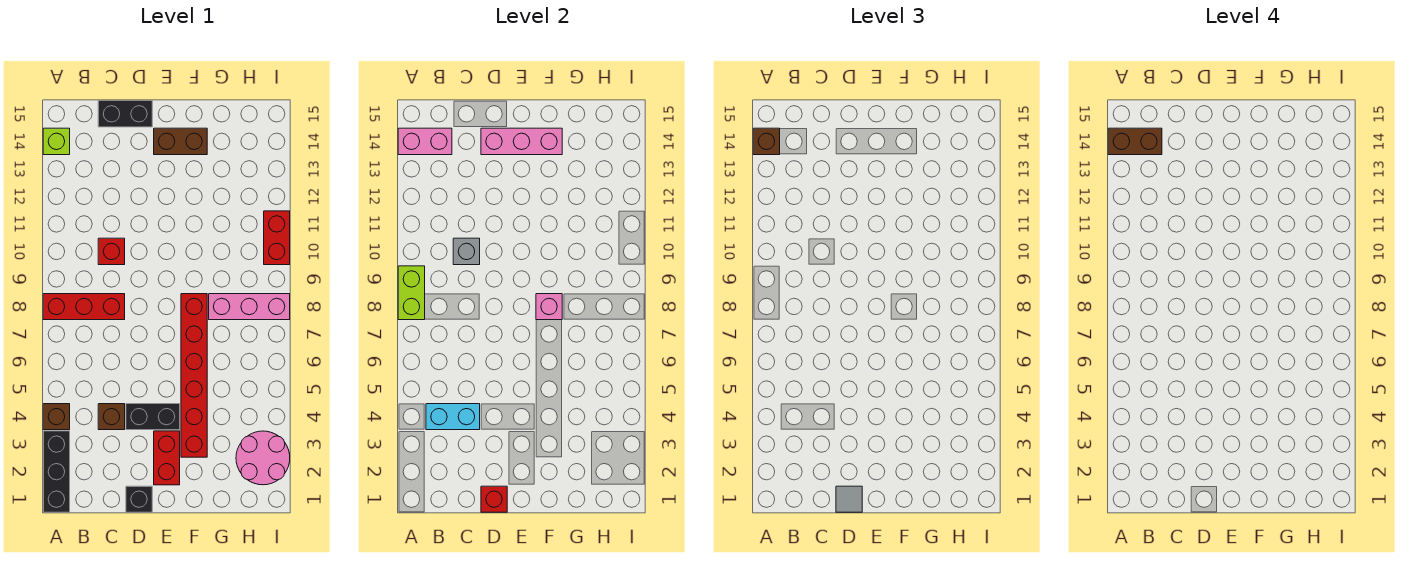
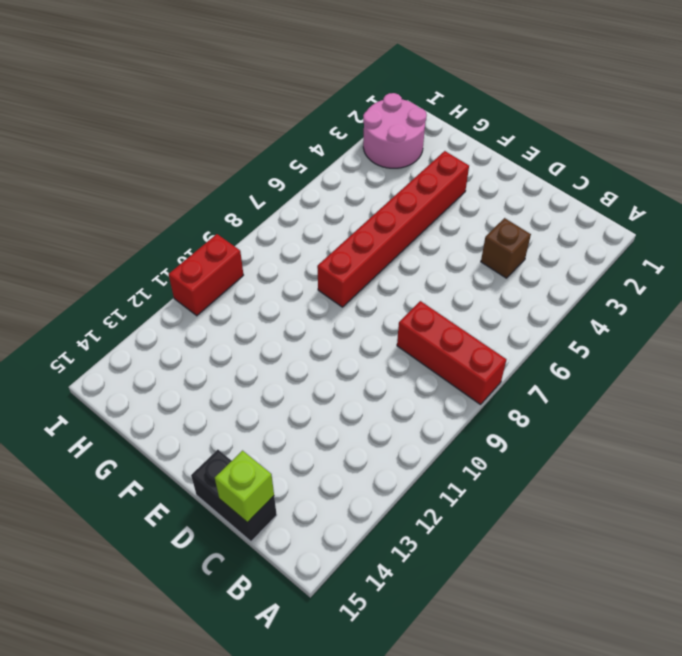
lime 1x1 brick [215,451,274,523] -> lime 1x1 brick moved to [43,128,70,155]
none -> black 1x3 brick [43,431,70,512]
none -> brown 1x1 brick [43,404,70,430]
none -> red 1x1 brick [98,238,125,265]

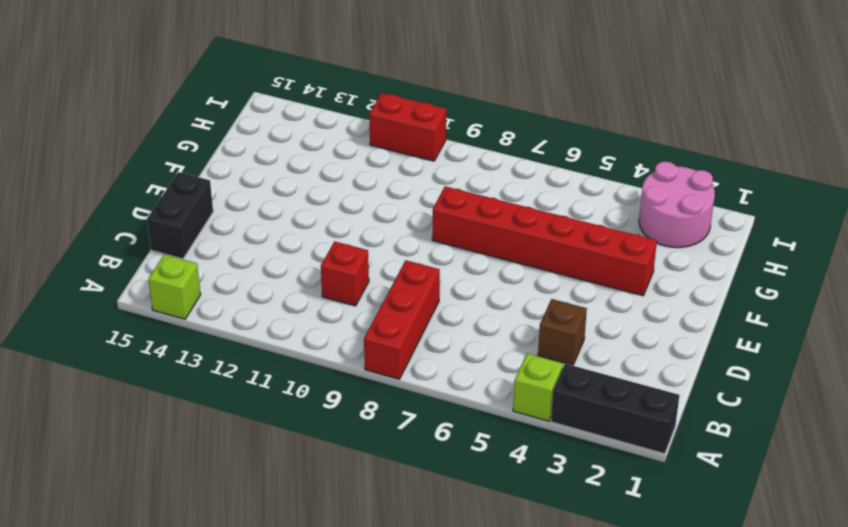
lime 1x1 brick [513,353,563,421] -> brown 1x1 brick [43,404,70,430]
none -> black 1x1 brick [126,486,152,512]
none -> black 1x2 brick [126,404,180,430]
none -> red 1x2 brick [154,431,180,485]

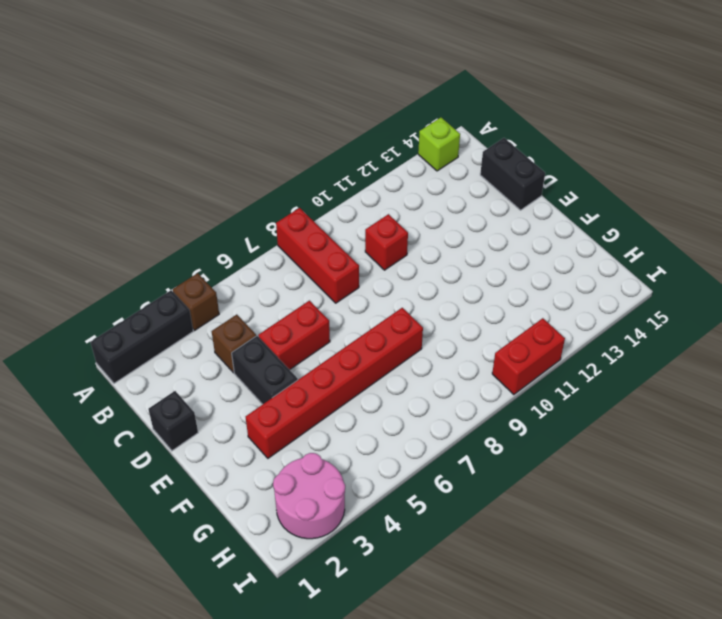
red 1x2 brick [258,301,330,370] -> red 1x2 brick moved to [154,431,180,485]
none -> brown 1x2 brick [154,128,207,155]
none -> pink 1x3 brick [209,294,290,320]
none -> lime 1x2 brick [398,266,425,320]

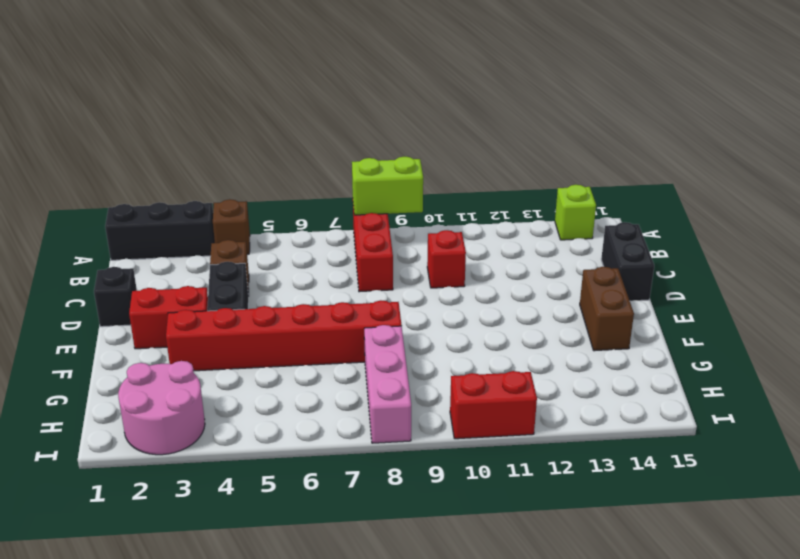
none -> pink 1x2 brick [398,128,452,155]
none -> cyan 1x2 brick [426,404,480,430]
none -> grey 1x1 brick [453,238,480,265]

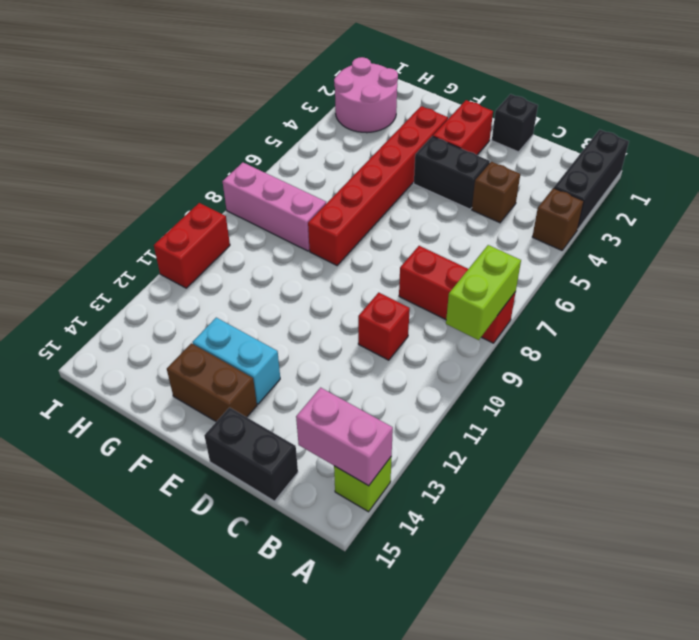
cyan 1x2 brick [193,318,280,404] -> cyan 1x2 brick moved to [426,404,480,430]
none -> grey 1x1 brick [453,238,480,265]
none -> red 1x1 brick [481,486,507,512]
none -> pink 1x3 brick [481,128,562,155]

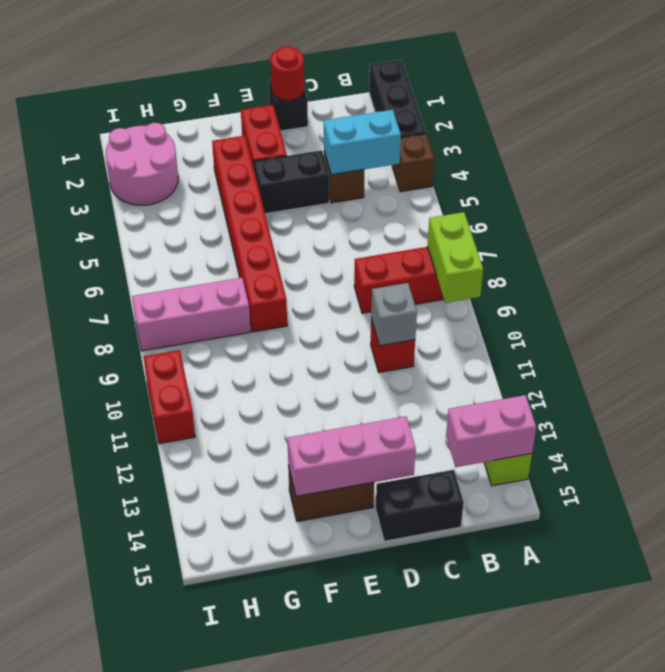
red 1x1 round brick [270,46,304,101] -> red 1x1 brick [481,486,507,512]
none -> pink 1x1 brick [536,294,562,320]
none -> brown 1x1 brick [753,128,780,155]
none -> grey 1x1 tile [836,486,862,512]

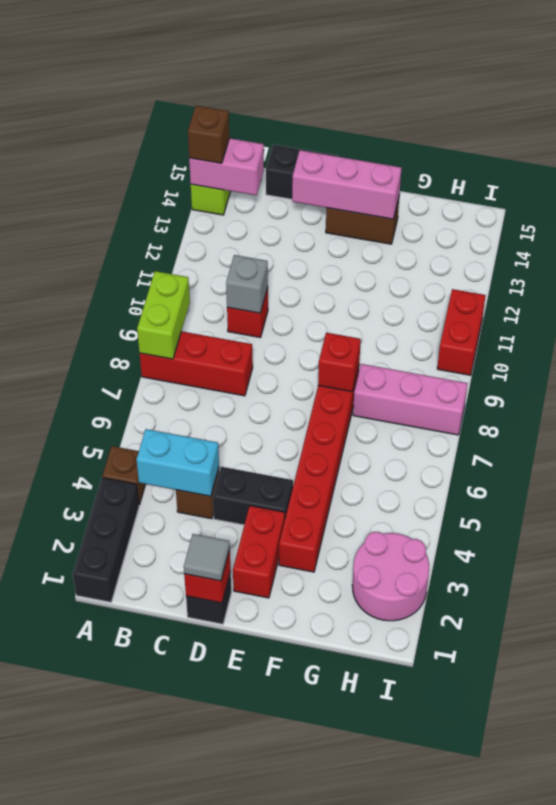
red 1x1 brick [318,333,361,392] -> pink 1x1 brick [536,294,562,320]
none -> brown 1x2 brick [1108,128,1162,155]

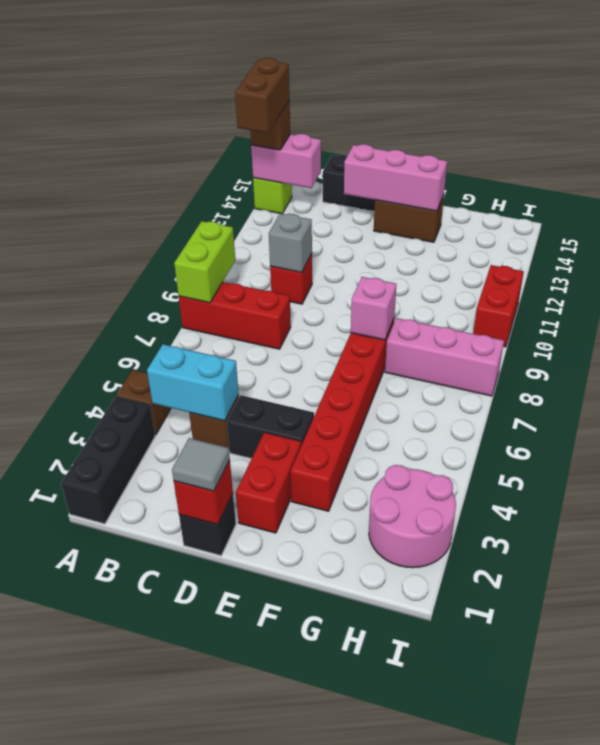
brown 1x2 brick [235,58,290,133] -> brown 1x2 brick turned to [1108,128,1162,155]

